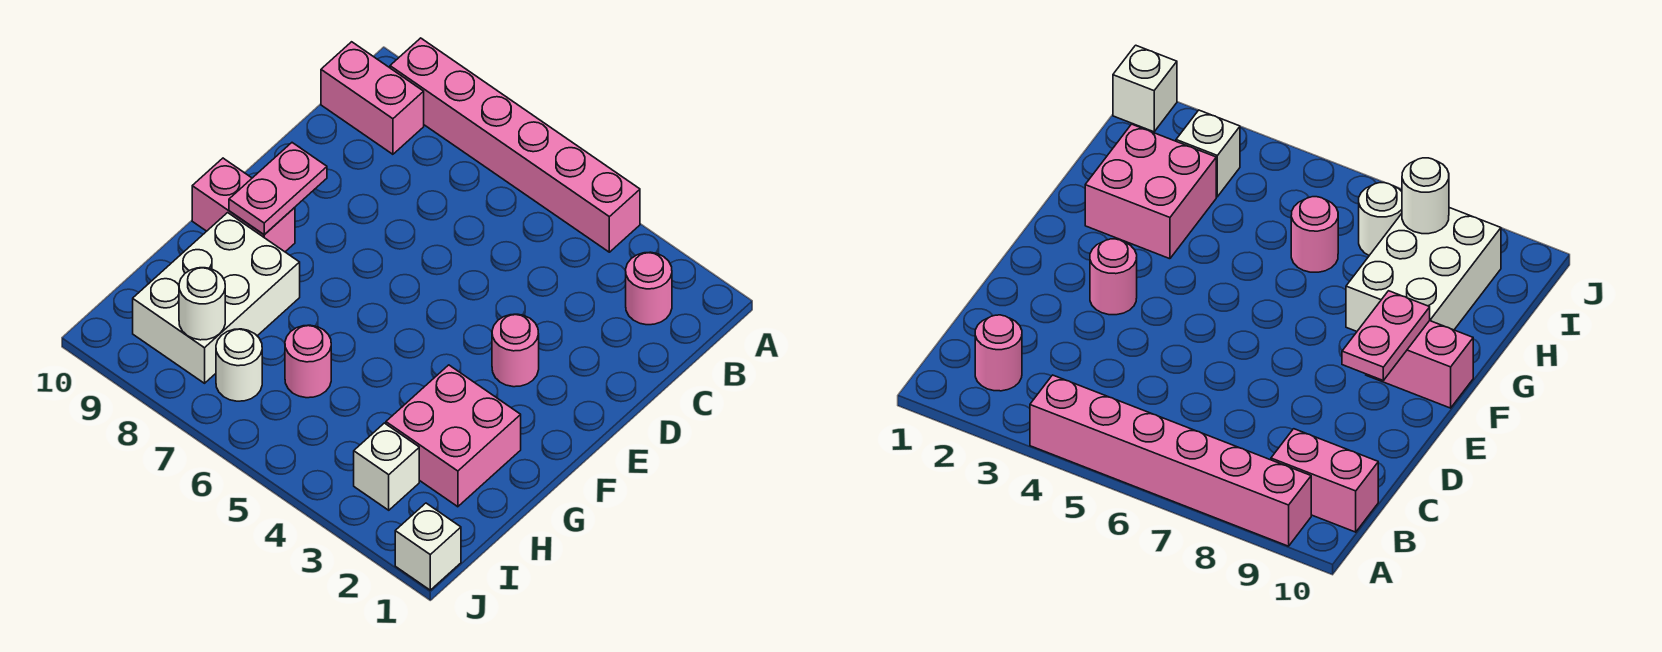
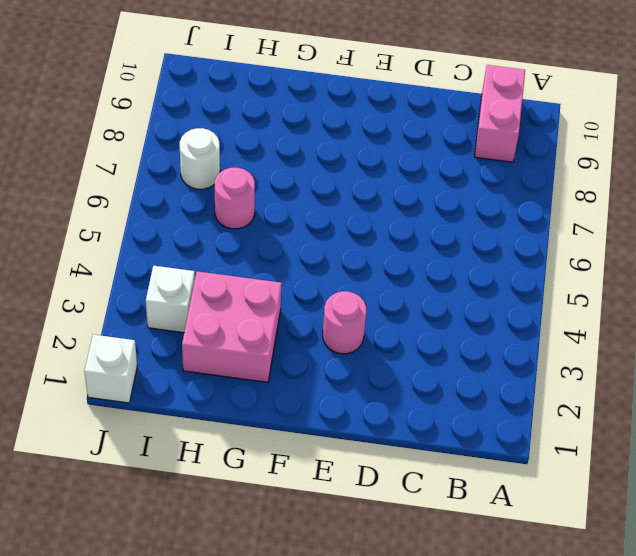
none -> pink 1x6 brick [390,38,640,252]
none -> pink 1x1 round brick [626,252,672,325]
none -> pink 1x2 brick [192,158,295,252]

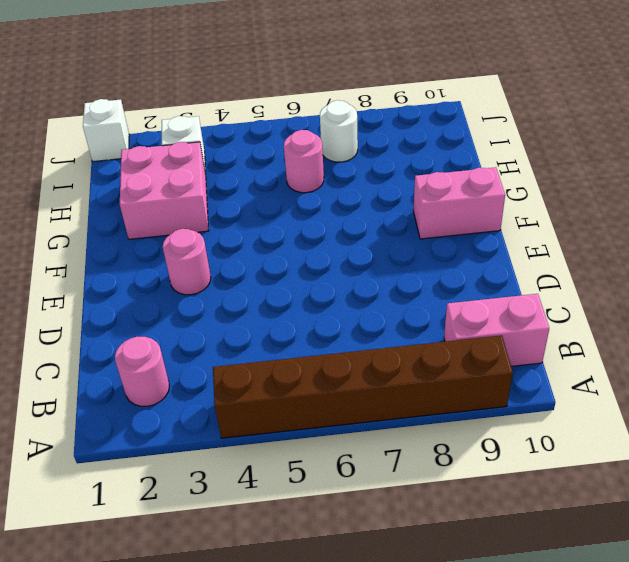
brown 1x6 brick [213,335,513,438] -> pink 1x6 brick [390,38,640,252]
none -> white 2x3 brick [133,213,300,383]
none -> pink 1x2 plate [229,143,327,235]
none -> white 1x1 round brick [179,268,225,340]

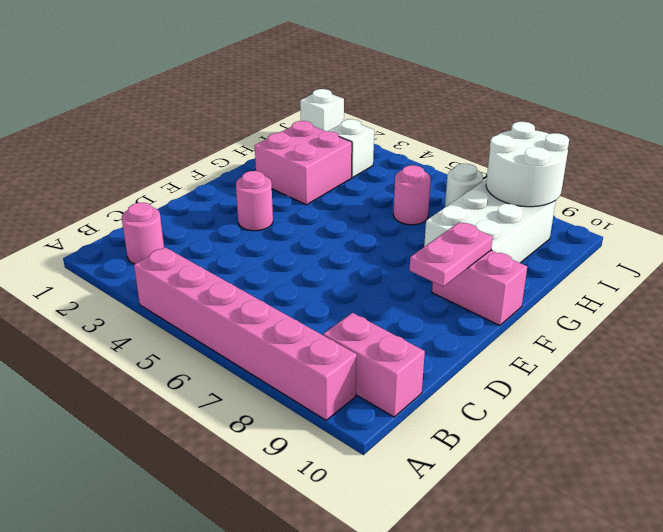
white 2x2 round brick [486,122,569,207] -> white 1x1 round brick [179,268,225,340]

